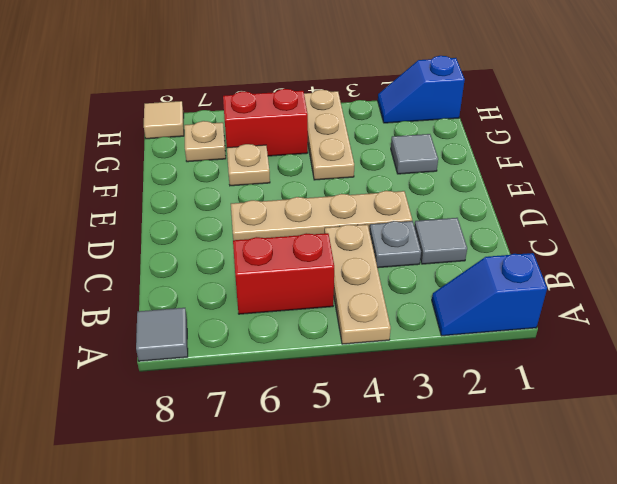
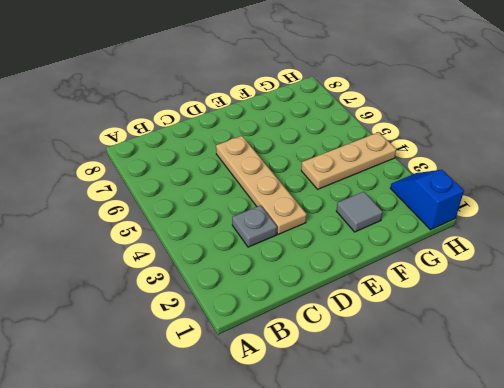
none -> blue 1x2 slope [432,253,547,336]
none -> tan 1x3 plate [325,224,391,344]
none -> grey 1x1 tile [136,308,188,361]

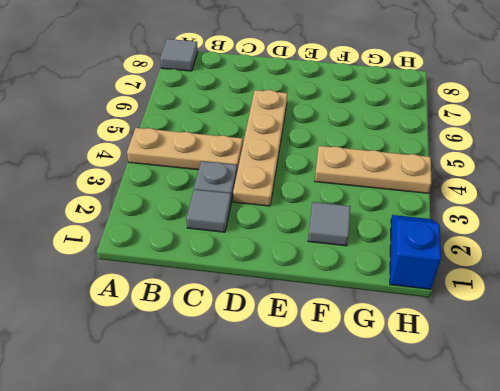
none -> blue 1x2 slope [432,253,547,336]
none -> red 1x2 brick [233,233,334,314]
none -> tan 1x1 plate [227,144,270,186]

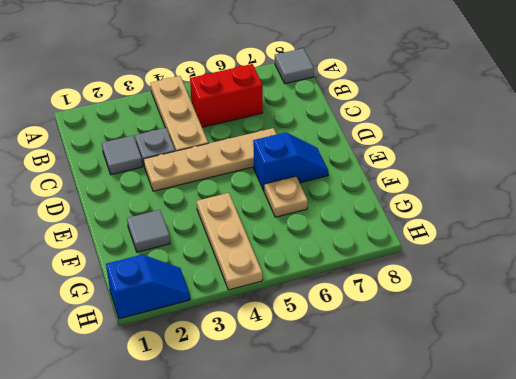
blue 1x2 slope [253,132,328,191] -> blue 1x2 slope moved to [432,253,547,336]
none -> red 1x2 brick [223,89,308,156]
none -> tan 1x1 plate [184,121,226,162]
none -> tan 1x1 tile [144,101,184,139]

